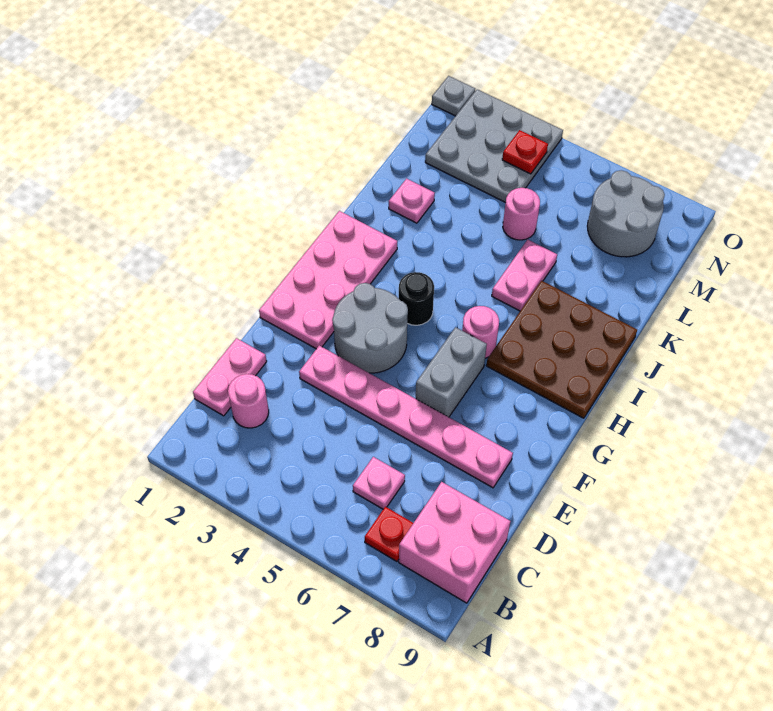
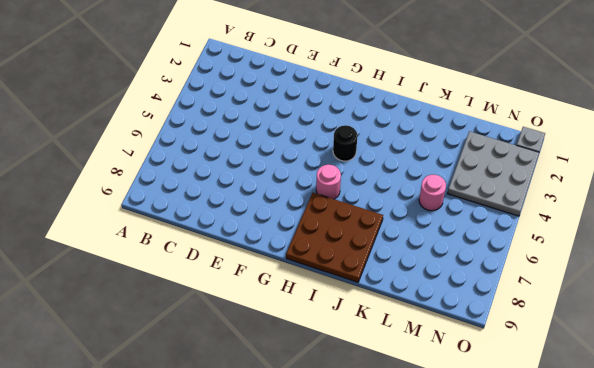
none -> red 1x1 plate [365,507,413,561]
none -> pink 2x2 brick [399,482,511,603]
none -> pink 1x2 plate [193,338,267,416]

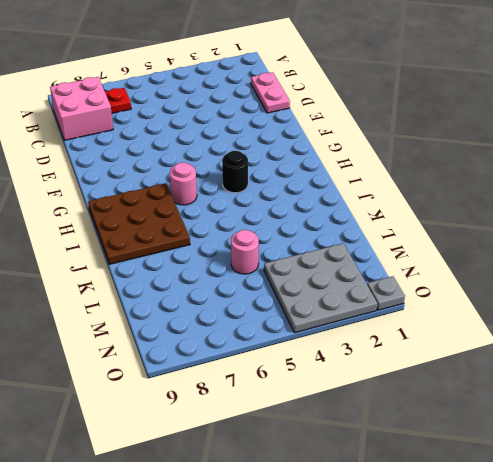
none -> pink 1x1 round brick [228,374,269,428]
none -> pink 1x1 plate [353,457,405,509]
none -> pink 1x6 plate [299,346,513,488]

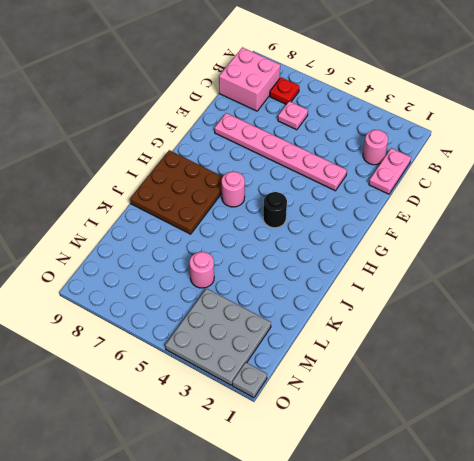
none -> pink 2x4 plate [259,211,397,349]
none -> grey 2x2 round brick [332,283,408,373]
none -> grey 1x2 brick [416,327,487,417]

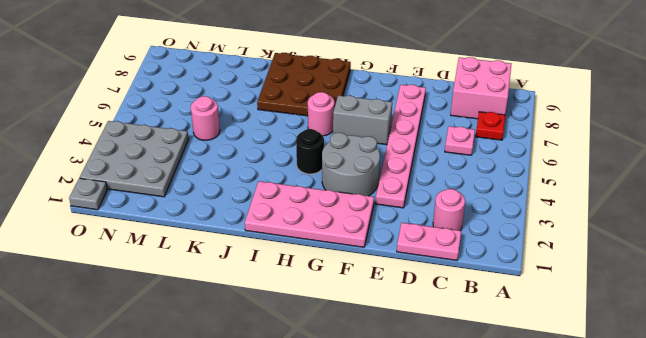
none -> pink 1x2 plate [492,240,557,311]
none -> pink 1x1 plate [389,179,435,223]
none -> grey 2x2 round brick [587,170,665,257]

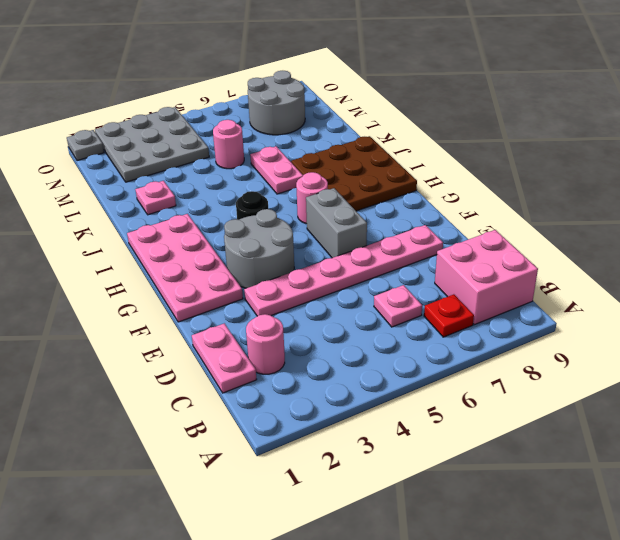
none -> red 1x1 plate [502,130,548,174]

